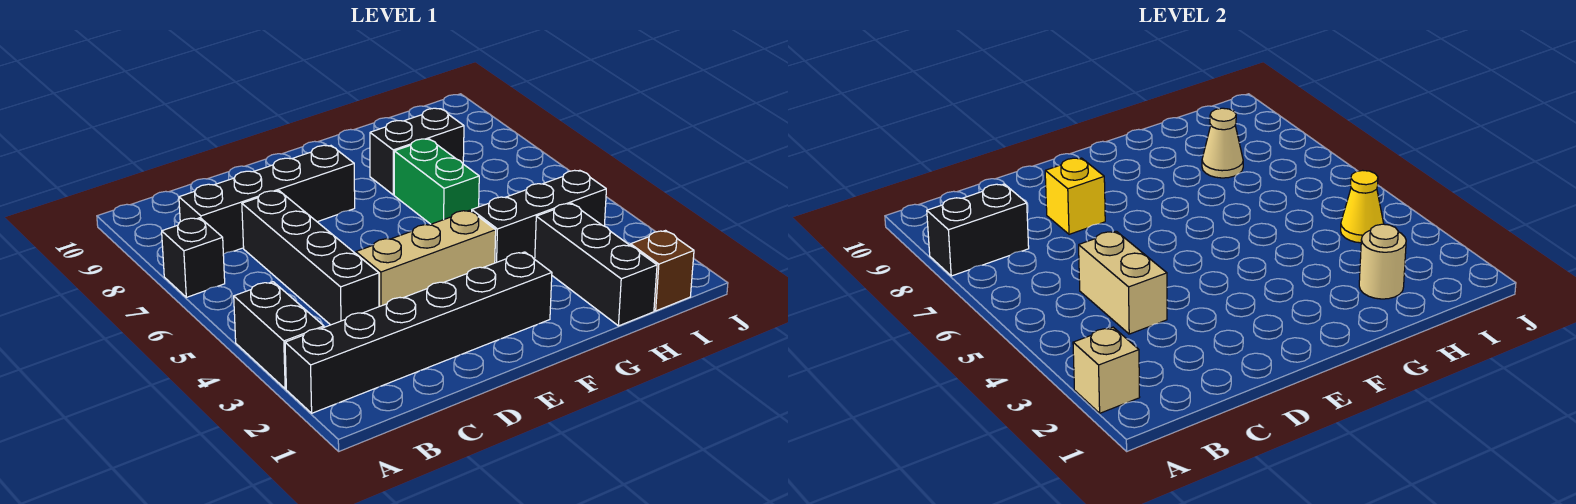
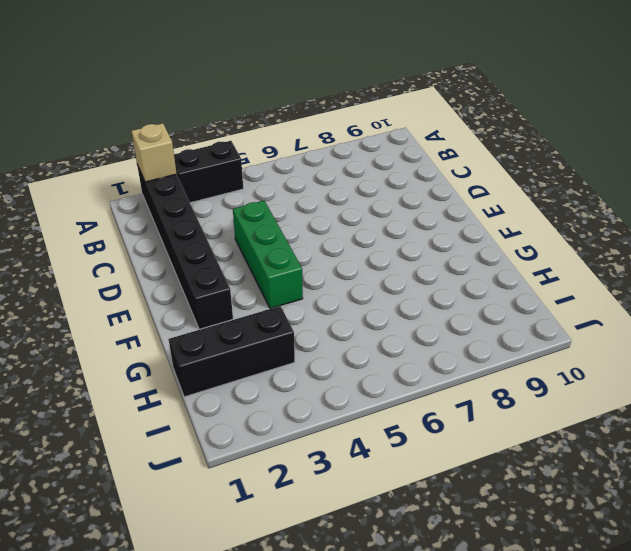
green 1x3 brick [233,201,303,308] -> tan 1x3 brick [356,210,496,307]
none -> black 1x1 brick [162,218,225,297]
none -> black 1x4 brick [179,145,355,254]
none -> black 1x4 brick [242,191,379,325]

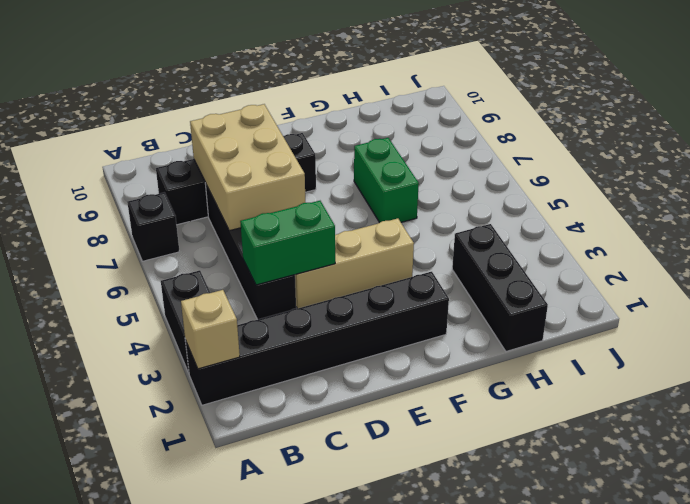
green 1x2 brick [240,201,335,285] -> tan 1x2 brick [1079,231,1167,334]
tan 2x3 brick [190,104,306,231] -> yellow 1x1 brick [1045,158,1105,234]
none -> black 1x3 brick [472,170,606,263]
none -> black 1x2 brick [370,108,464,195]
none -> brown 1x1 brick [630,231,694,311]

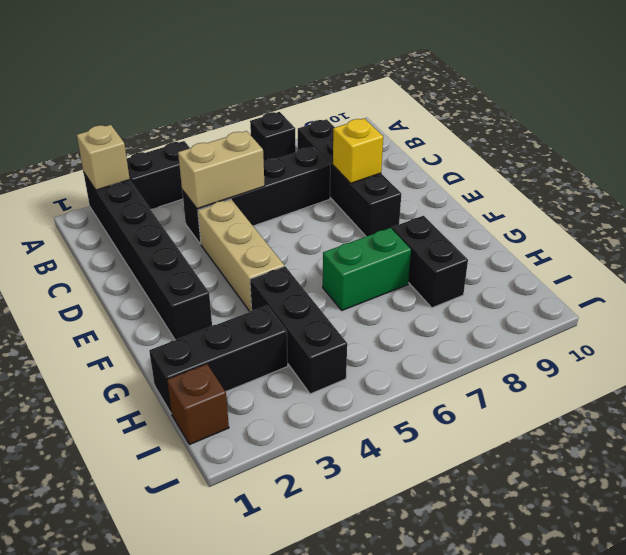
none -> black 1x2 brick [927,184,1029,276]
none -> tan 1x1 round brick [1359,224,1406,299]
none -> tan 1x1 cone [1202,108,1243,178]

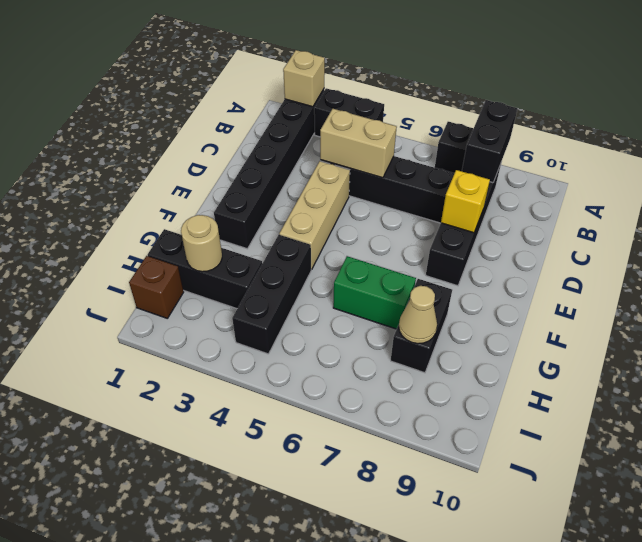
none -> yellow 1x1 cone [1341,170,1384,243]

